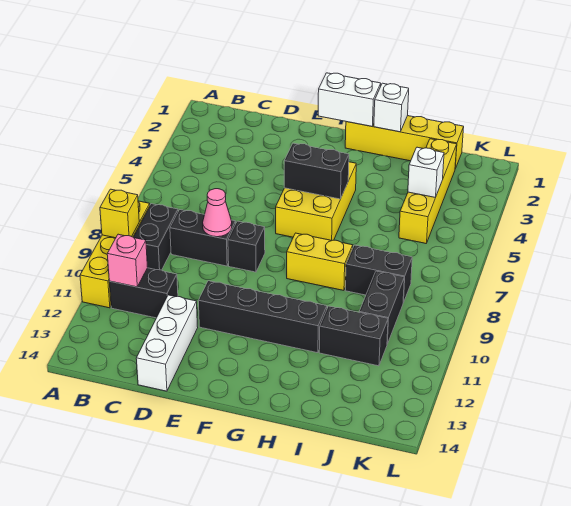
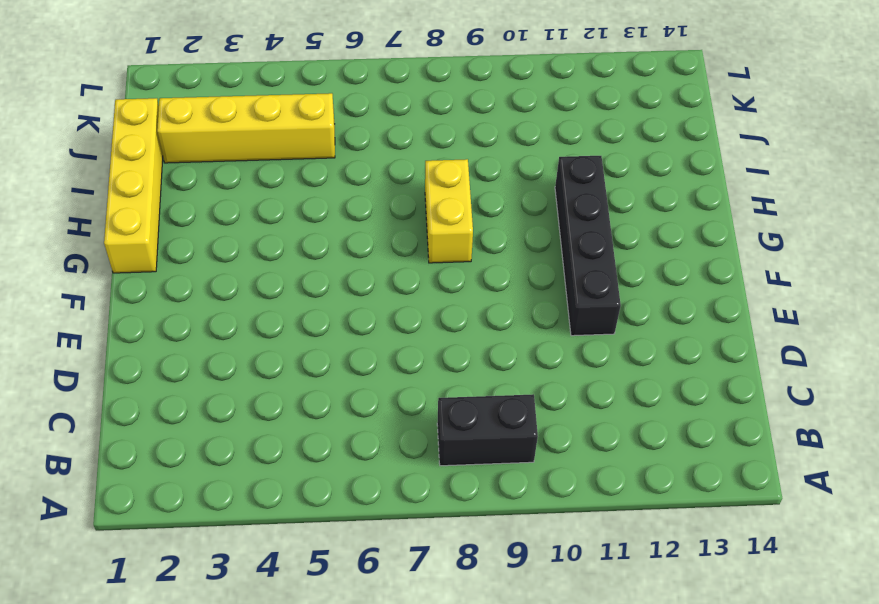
none -> yellow 1x4 brick [80,201,150,308]
none -> black 1x2 brick [109,268,178,318]
none -> black 1x2 brick [170,210,236,266]

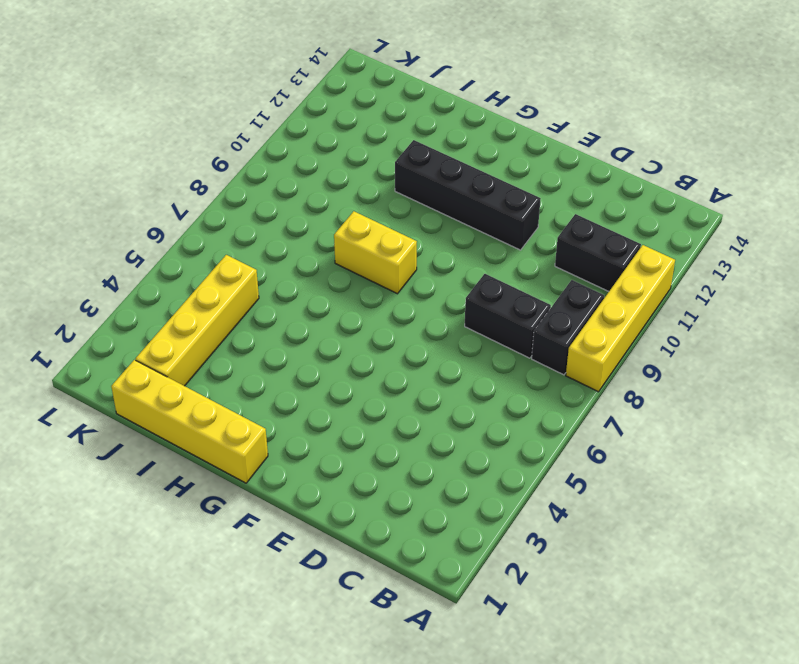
none -> white 1x3 brick [136,295,198,391]
none -> black 1x1 brick [228,221,265,272]
none -> yellow 2x3 brick [276,162,356,240]

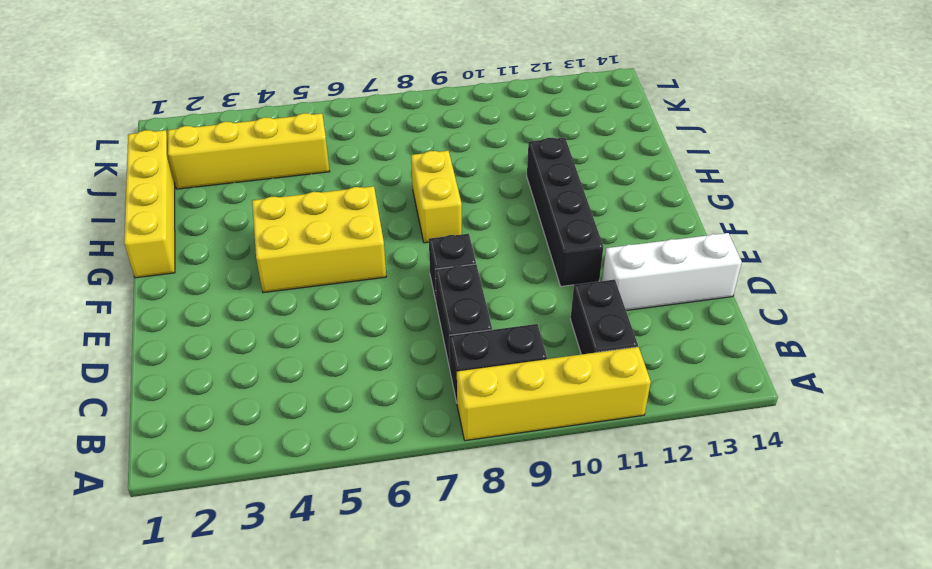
none -> black 1x2 brick [345,245,412,303]
none -> black 1x2 brick [319,306,388,366]
none -> black 1x2 brick [359,271,404,344]

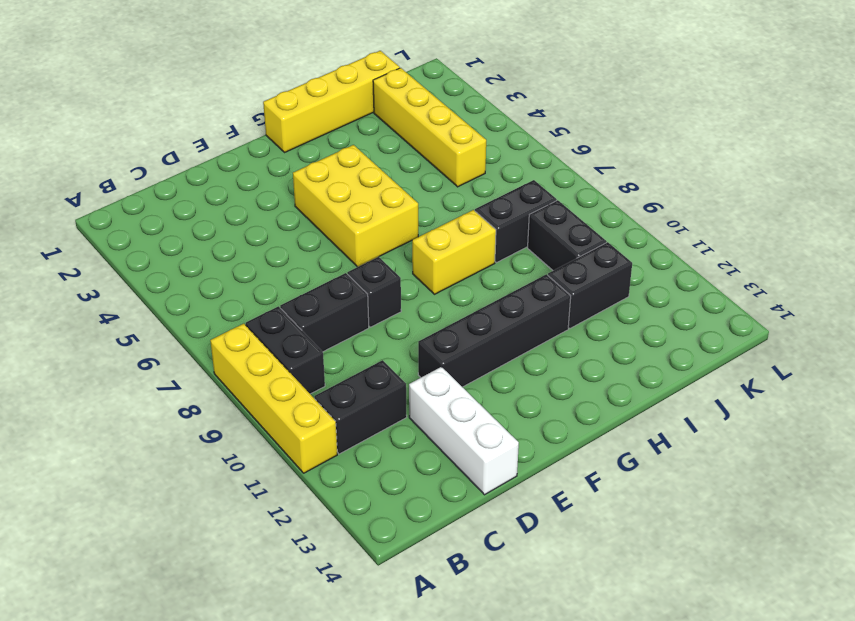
none -> yellow 1x1 brick [100,189,139,238]
none -> pink 1x1 brick [107,234,148,287]
none -> pink 1x1 cone [203,189,232,237]

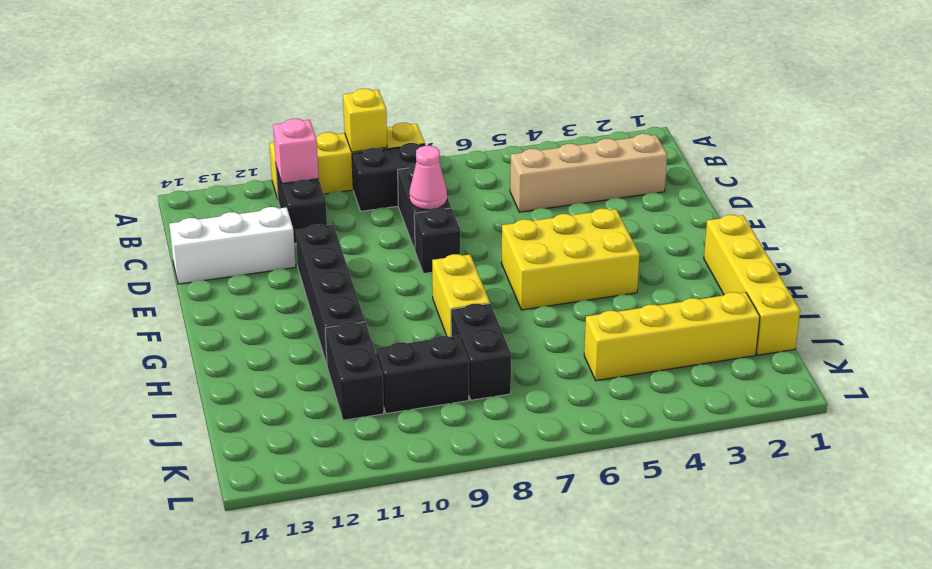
tan 1x4 brick [510,134,667,212] -> none
none -> white 1x2 brick [318,73,381,126]
none -> black 1x2 brick [284,143,349,199]
none -> white 1x1 brick [374,83,409,132]

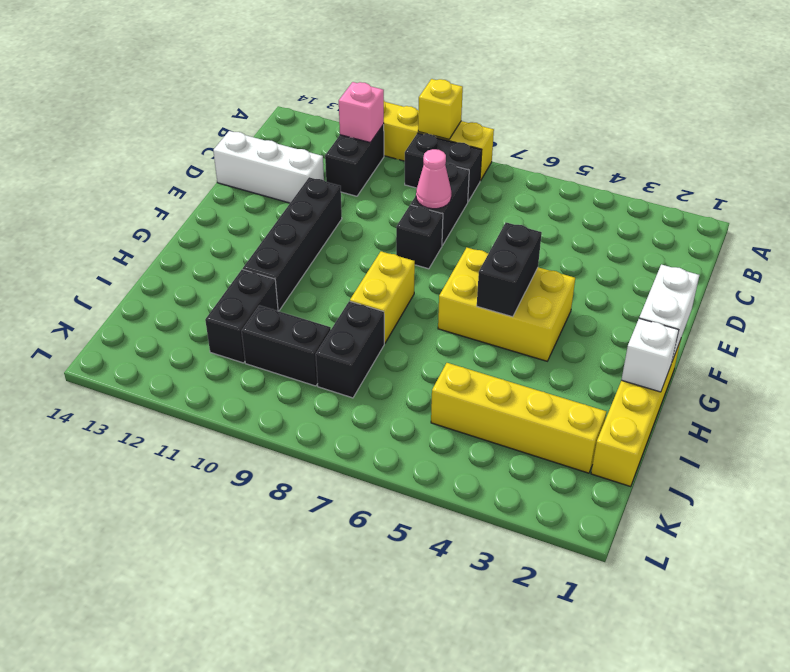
none -> white 1x1 brick [408,147,444,198]

